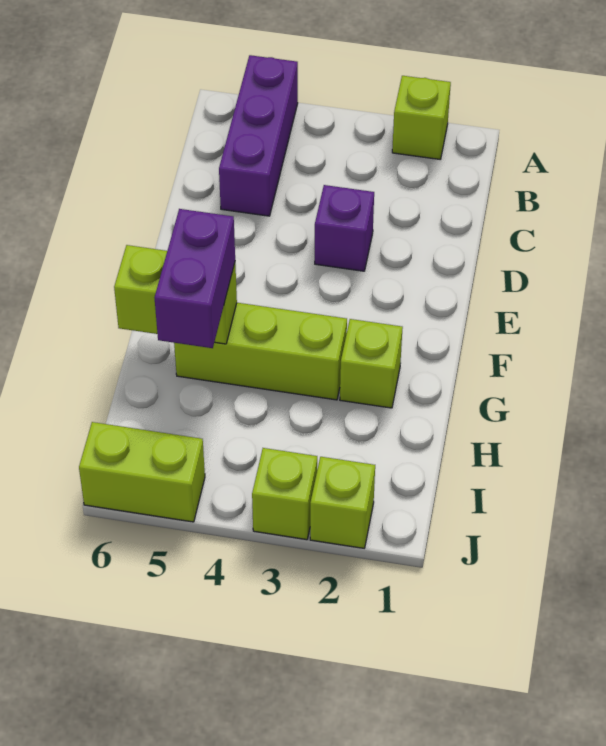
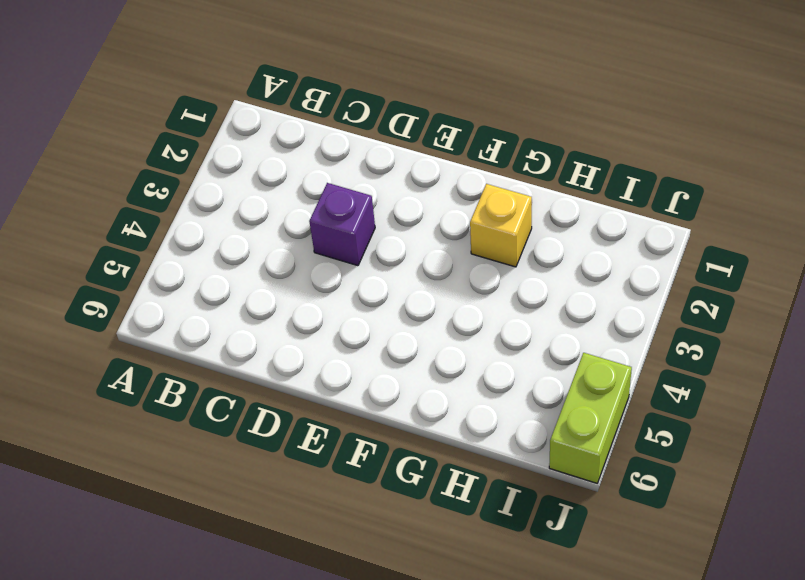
yellow 1x1 brick [470,184,532,267] -> lime 1x1 brick [340,319,403,408]
none -> lime 1x1 brick [392,76,451,159]
none -> purple 1x3 brick [219,55,298,216]

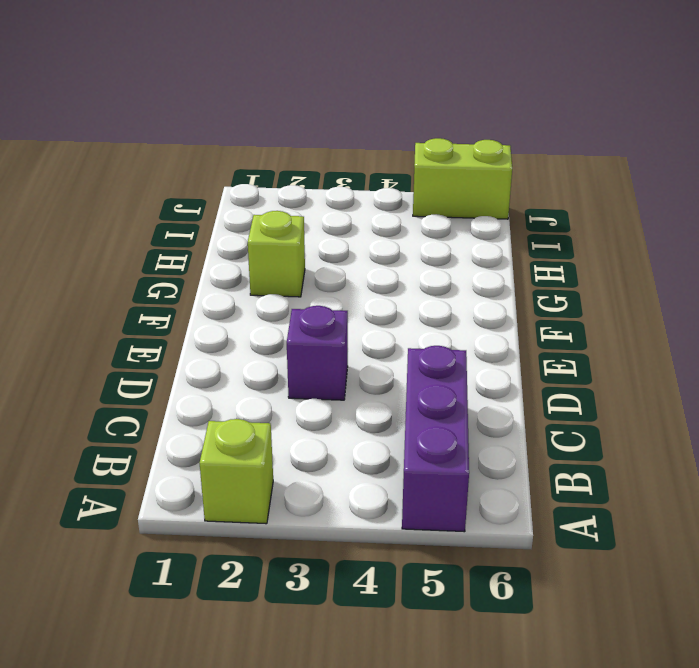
none -> lime 1x3 brick [174,303,347,400]
none -> lime 1x1 brick [310,457,375,548]

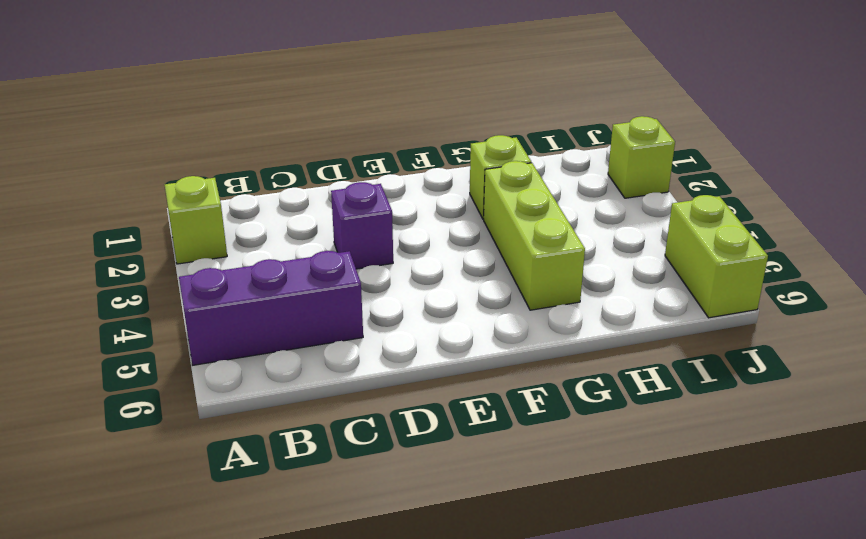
none -> lime 1x1 brick [252,448,317,540]
none -> lime 1x2 brick [114,245,237,344]

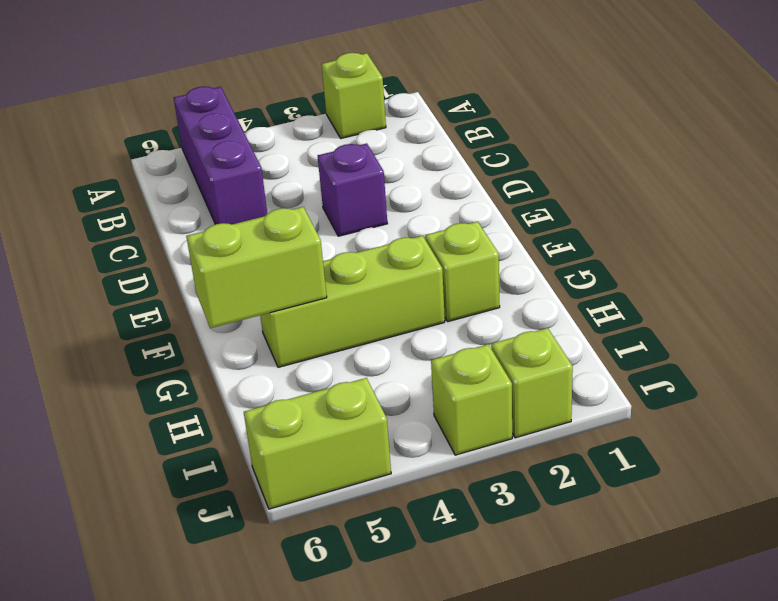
none -> purple 1x2 brick [155,209,235,348]

